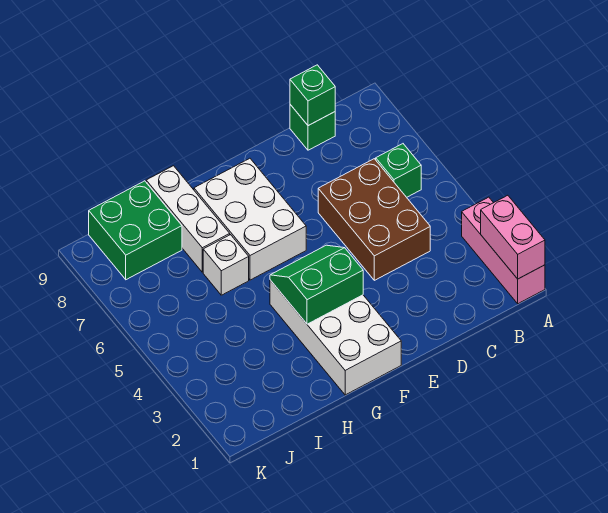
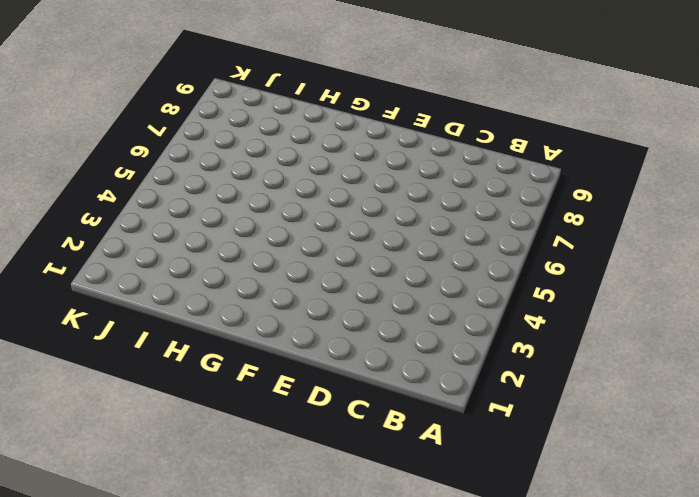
none -> pink 1x3 brick [462,197,545,304]
none -> green 1x1 brick [376,144,421,197]
none -> brown 2x3 brick [318,159,430,280]

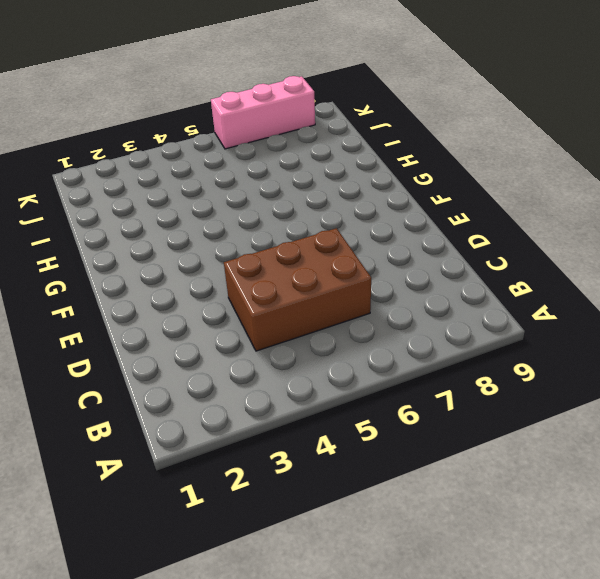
pink 1x3 brick [211,76,315,149] -> pink 1x3 brick moved to [462,197,545,304]
none -> green 1x1 brick [376,144,421,197]
none -> green 1x1 brick [290,105,335,150]
none -> white 2x4 brick [270,280,401,395]

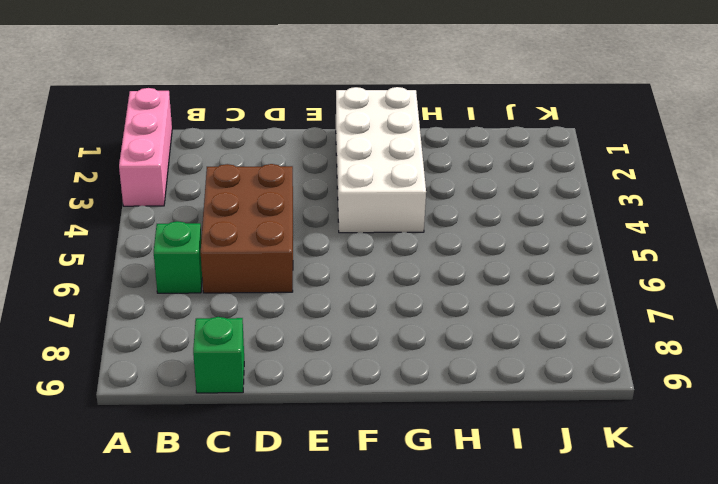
none -> white 2x3 brick [194,158,306,280]
none -> white 1x1 brick [203,235,249,295]
none -> white 1x3 brick [146,166,230,272]

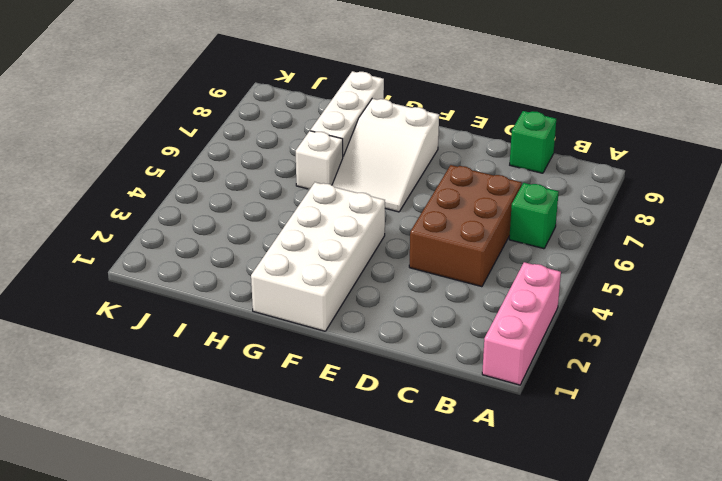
white 2x3 slope [332,99,439,212] -> white 2x3 brick [194,158,306,280]
none -> green 2x2 brick [89,181,182,280]
none -> pink 1x2 brick [481,195,545,279]
none -> green 1x1 brick [290,65,335,126]

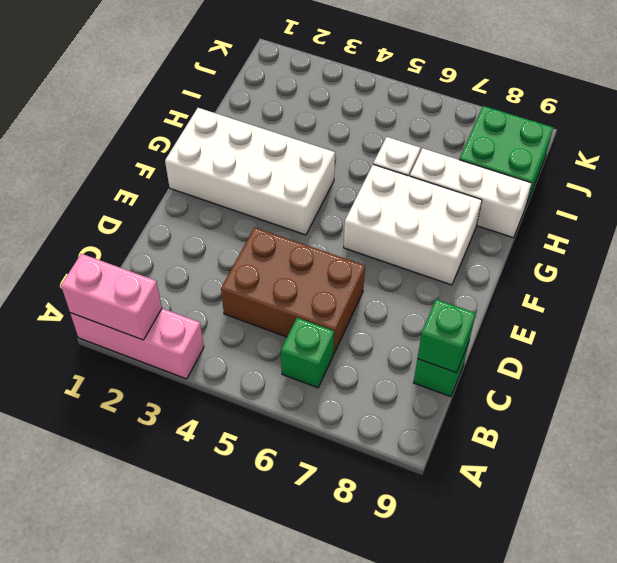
none -> green 2x2 slope [270,245,363,324]

